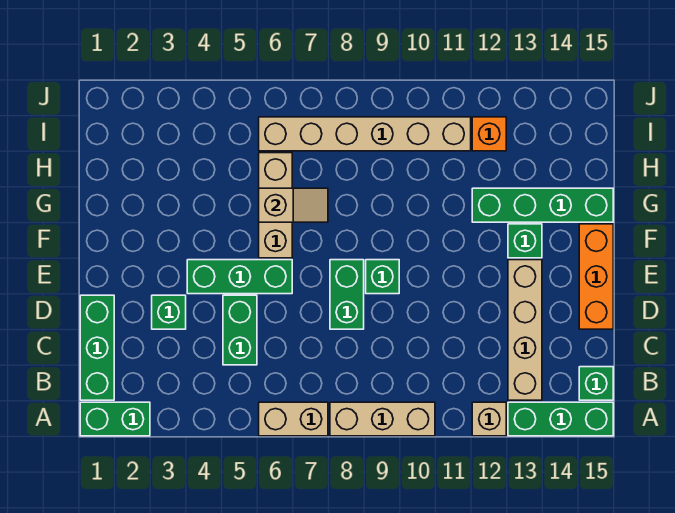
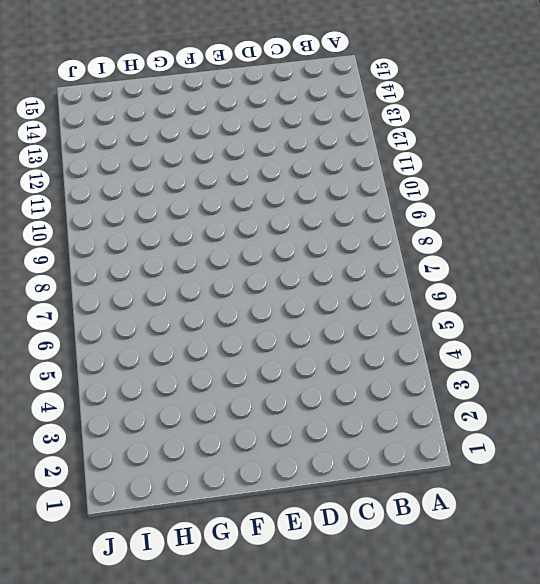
none -> green 1x2 brick [80,402,150,436]
none -> tan 1x2 brick [259,402,328,436]
none -> tan 1x3 brick [330,402,435,436]

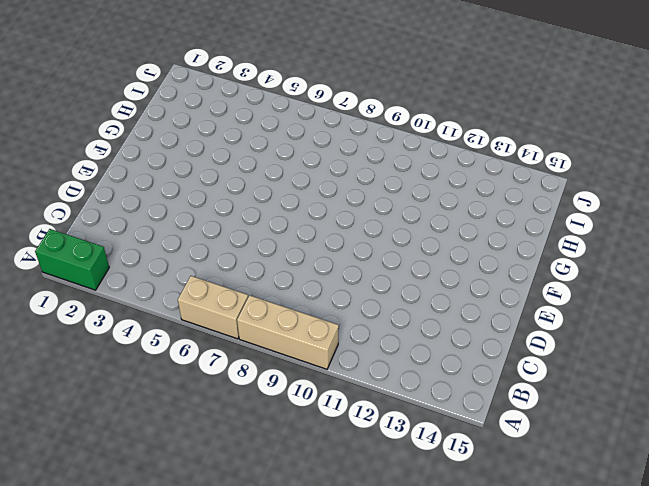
none -> tan 1x1 brick [472,402,506,436]
none -> green 1x3 brick [508,402,613,436]
none -> green 1x3 brick [80,295,114,400]

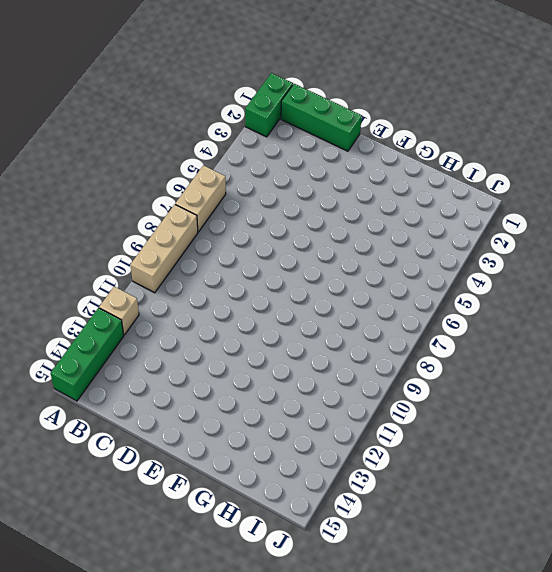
none -> tan 1x4 brick [508,260,542,400]
none -> green 1x1 brick [579,367,613,400]
none -> green 1x2 brick [223,295,257,365]

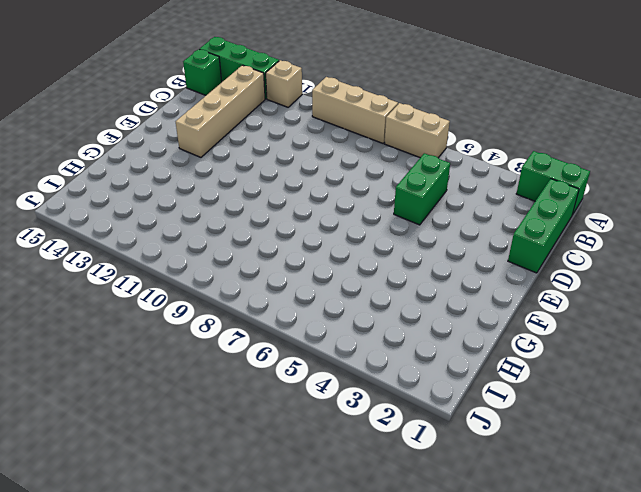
none -> green 1x1 brick [152,295,186,329]
none -> green 1x2 brick [330,260,364,329]
none -> orange 1x3 brick [579,224,613,329]

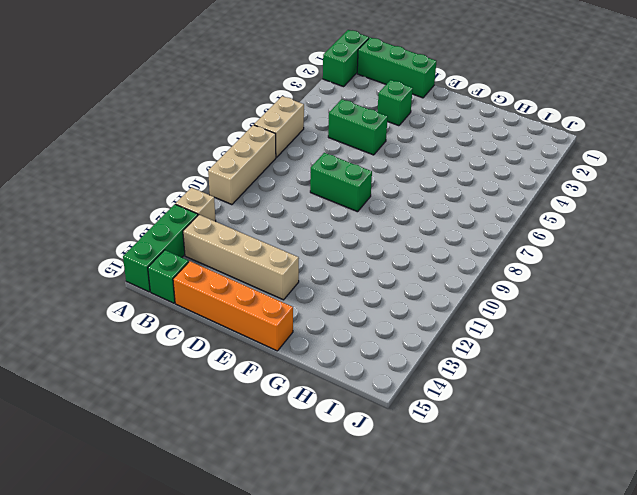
orange 1x4 brick [173,261,293,351] -> orange 1x3 brick [579,224,613,329]
none -> green 1x3 brick [187,260,292,294]
none -> green 1x1 brick [366,260,399,294]
none -> tan 1x3 brick [259,153,292,258]

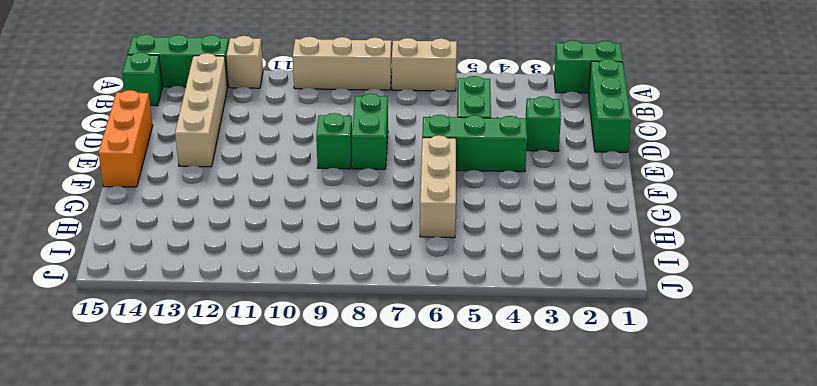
none -> green 1x1 brick [508,224,542,258]
none -> green 1x4 brick [472,188,613,222]
none -> tan 1x6 brick [259,117,471,151]

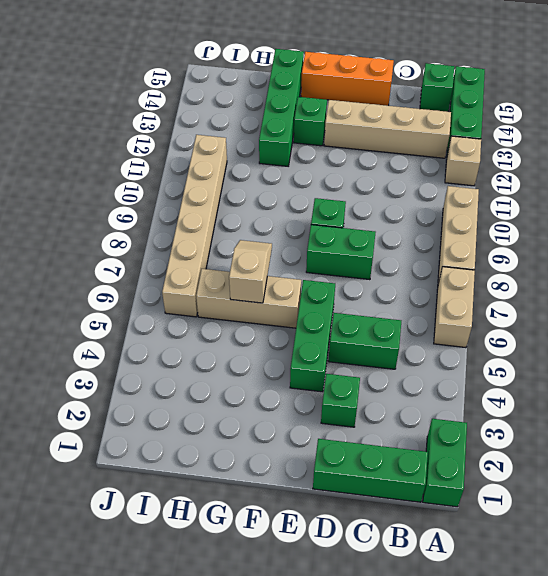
none -> orange 1x1 brick [472,117,506,151]

